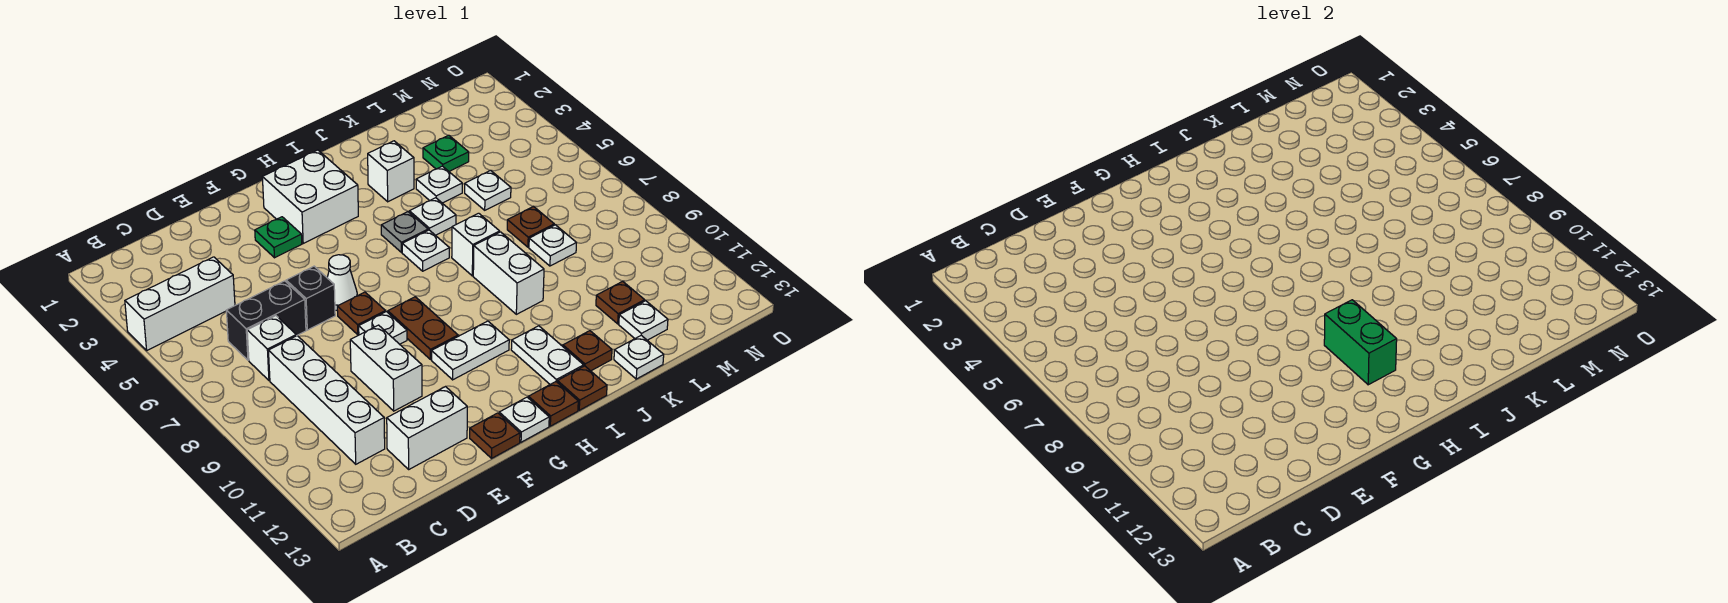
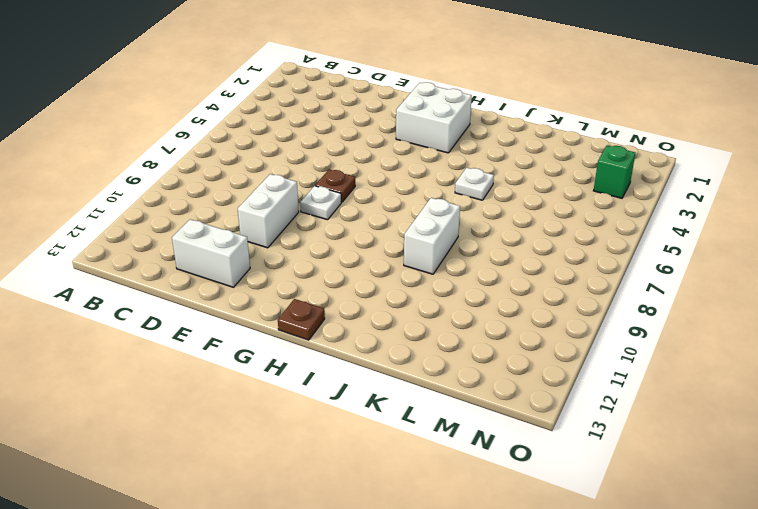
green 1x1 brick [593,146,635,198] -> none
none -> white 1x3 brick [125,257,235,350]
none -> black 1x2 brick [226,281,306,360]
none -> white 1x1 brick [247,316,296,380]
none -> white 1x4 brick [268,336,385,464]

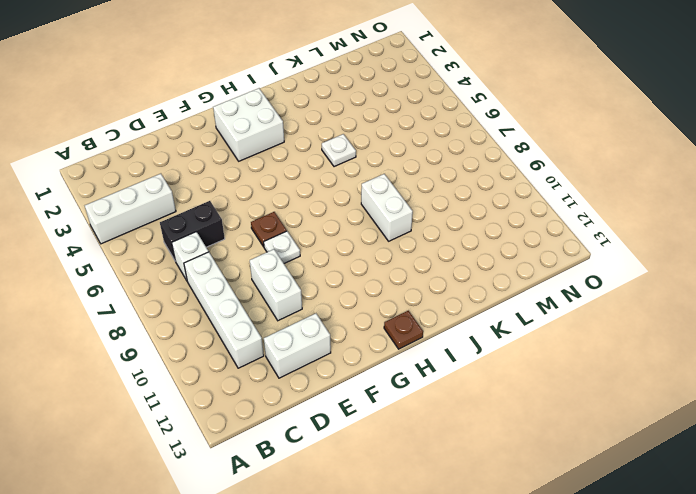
none -> black 1x1 brick [286,266,335,330]
none -> green 1x1 plate [255,217,302,258]
none -> white 1x1 cone [327,255,357,310]
none -> brown 1x1 plate [470,413,520,458]

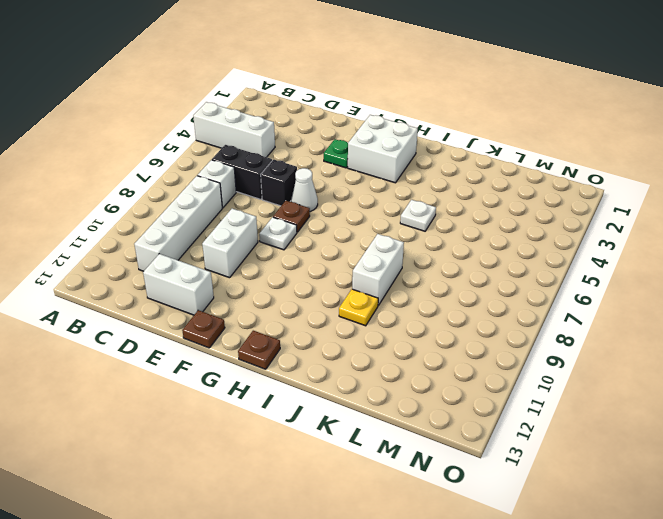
yellow 1x1 plate [339,289,378,326] -> none
none -> brown 1x2 plate [388,297,458,360]
none -> white 1x2 plate [432,321,509,380]
none -> white 1x1 plate [499,397,549,442]
none -> grey 1x1 plate [381,212,428,252]

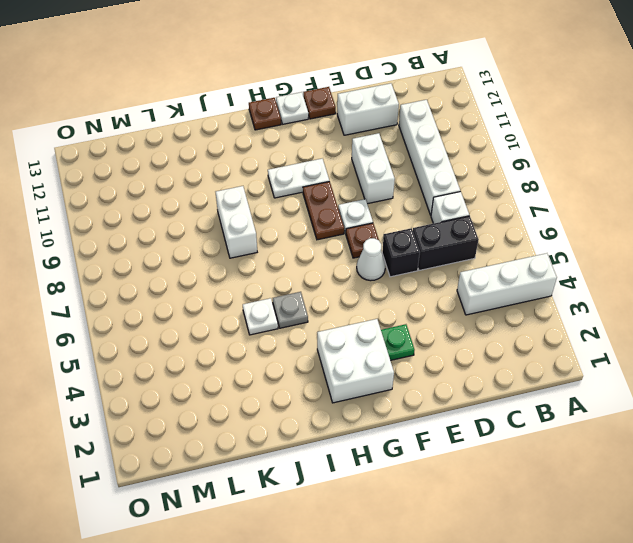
none -> white 1x1 plate [402,230,449,271]
none -> white 1x2 plate [511,326,584,384]
none -> brown 1x1 plate [557,366,607,410]
none -> white 1x1 brick [368,141,414,202]

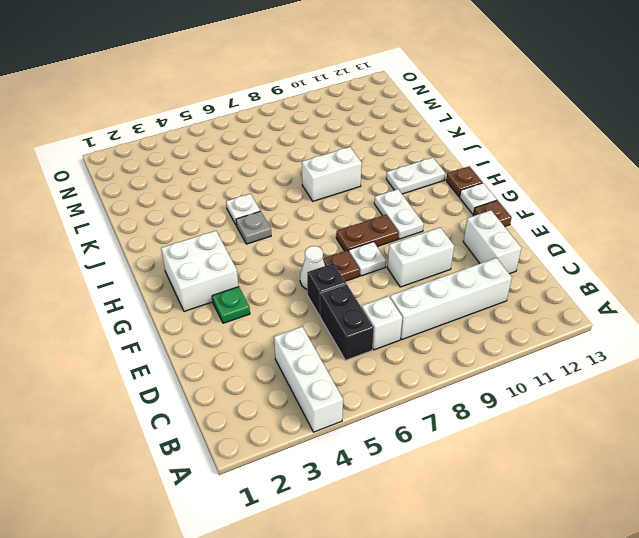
none -> white 1x1 plate [402,230,449,271]
none -> brown 1x1 plate [557,366,607,410]
none -> white 1x1 brick [368,141,414,202]
none -> white 1x1 brick [452,213,500,276]

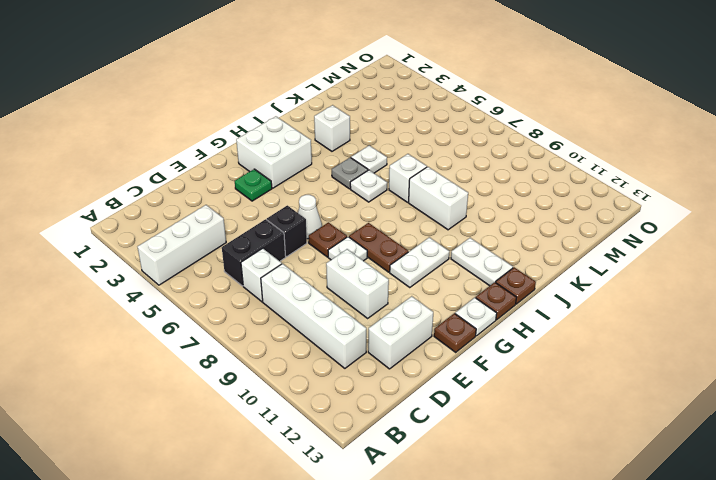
none -> brown 1x1 plate [563,331,612,371]
none -> white 1x1 plate [416,166,462,203]
none -> white 1x1 plate [614,335,664,379]
none -> green 1x1 plate [423,135,469,171]

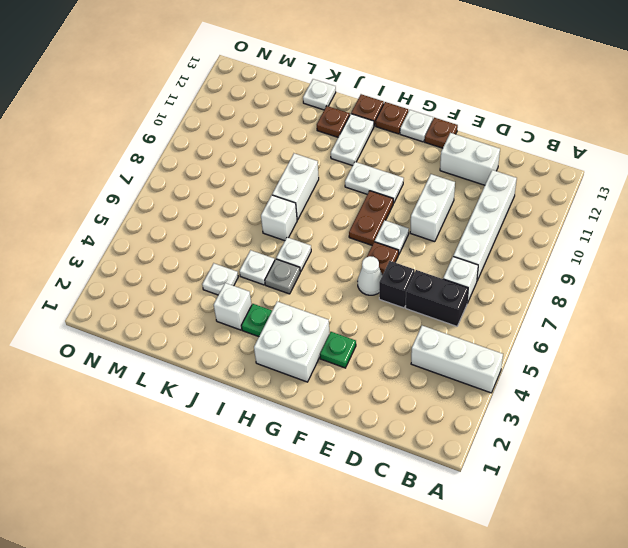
green 1x1 plate [241,304,272,337] -> green 1x1 plate moved to [423,135,469,171]
none -> white 1x1 plate [465,170,511,210]
none -> brown 1x1 plate [507,206,554,247]
none -> white 1x1 plate [529,225,576,266]
none -> brown 1x1 plate [596,281,645,324]

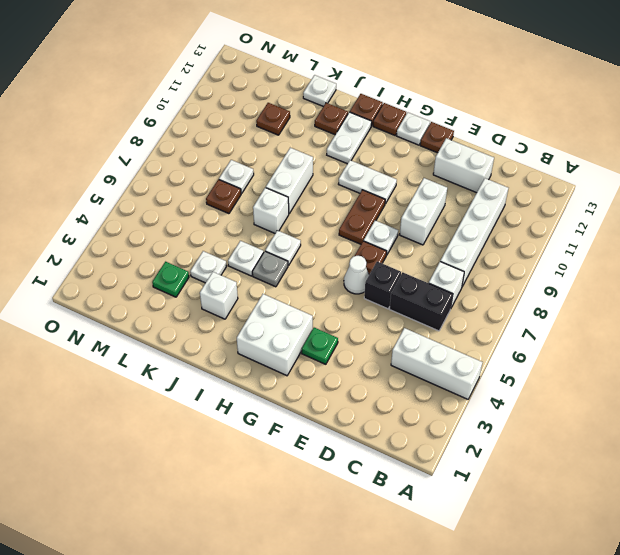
none -> white 1x1 plate [465,170,511,210]
none -> white 1x1 plate [619,301,668,340]
none -> green 1x2 brick [1324,300,1397,385]

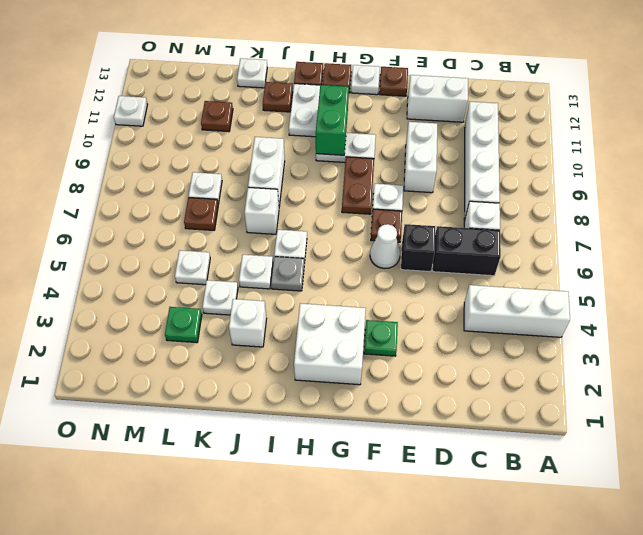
white 1x1 plate [114,96,148,126] -> white 1x1 plate moved to [619,301,668,340]

